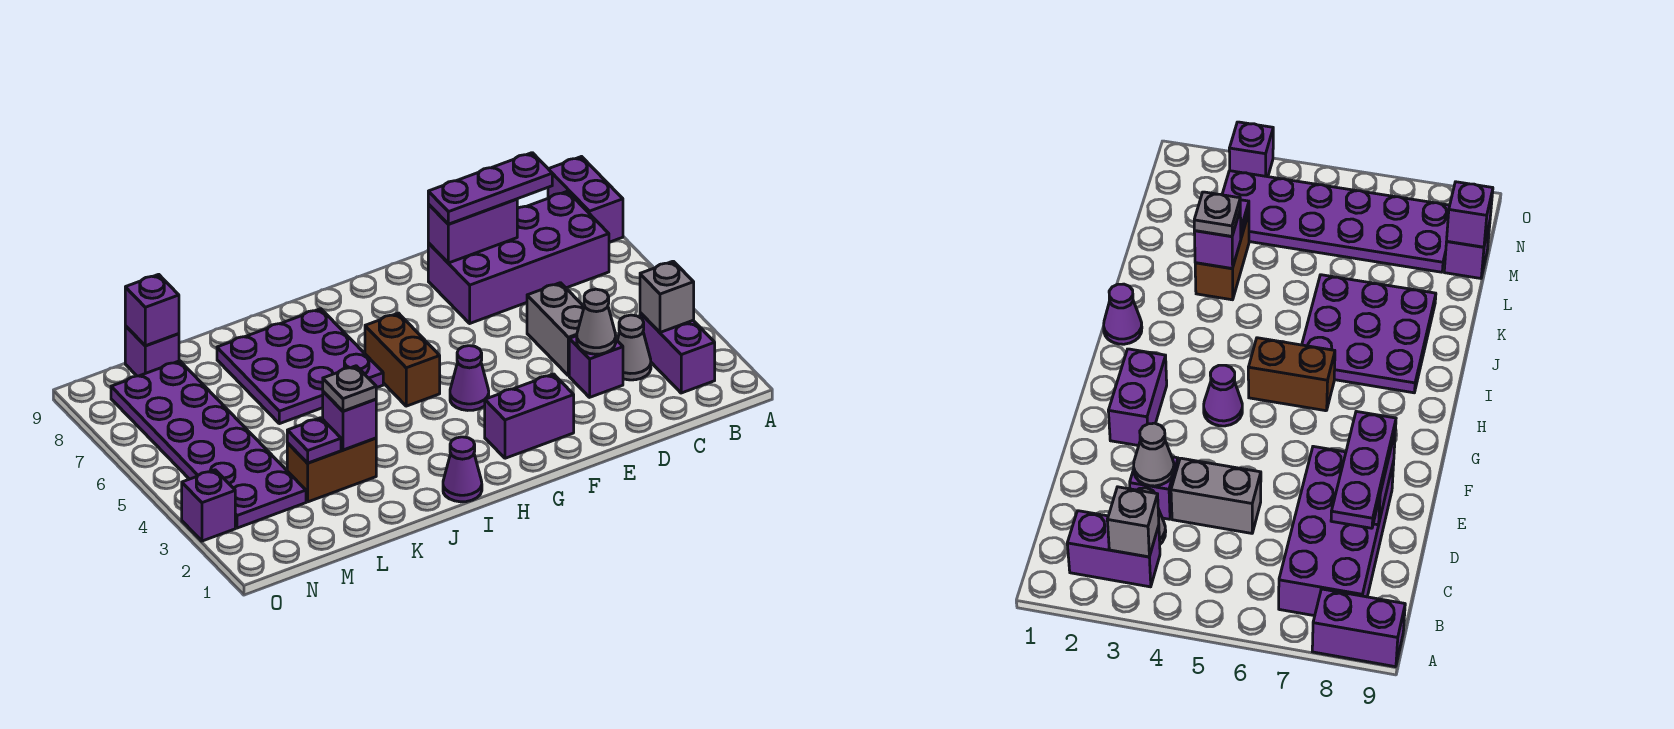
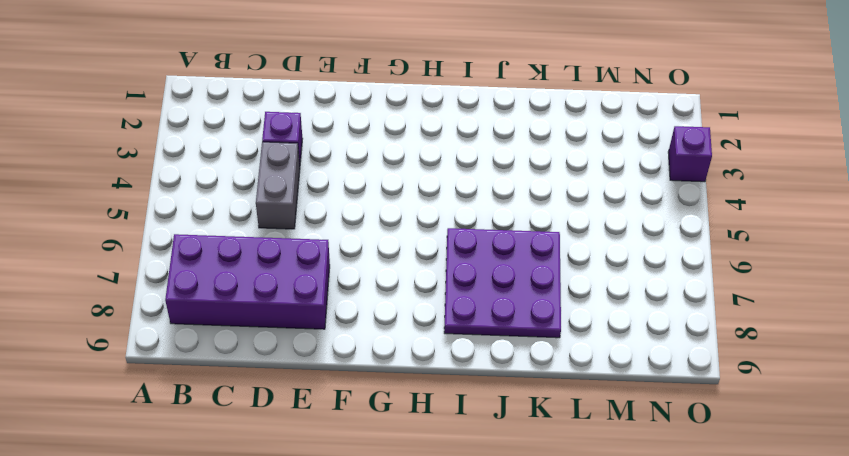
none -> purple 1x2 brick [548,157,623,242]
none -> purple 1x2 brick [640,313,715,393]
none -> grey 1x1 cone [617,315,651,380]

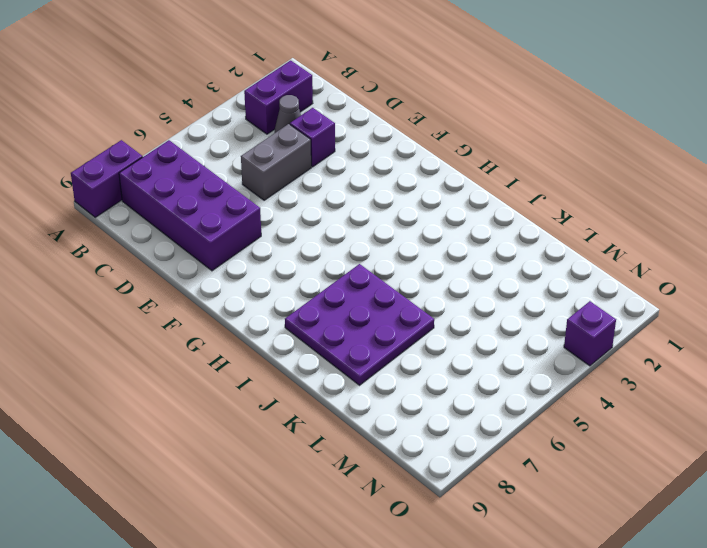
none -> purple 1x2 brick [485,374,574,458]
none -> purple 1x1 cone [450,346,489,410]
none -> brown 1x2 brick [365,313,440,406]

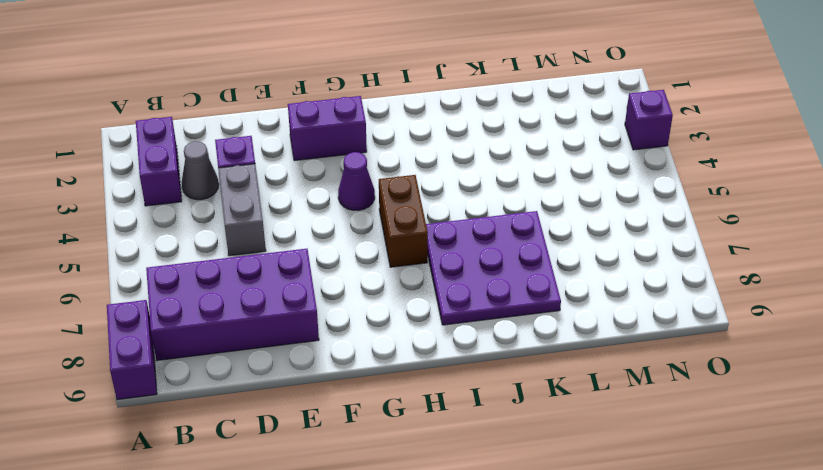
none -> purple 1x1 cone [443,437,482,502]
none -> brown 1x2 brick [287,438,376,502]
none -> purple 2x6 plate [111,361,306,528]

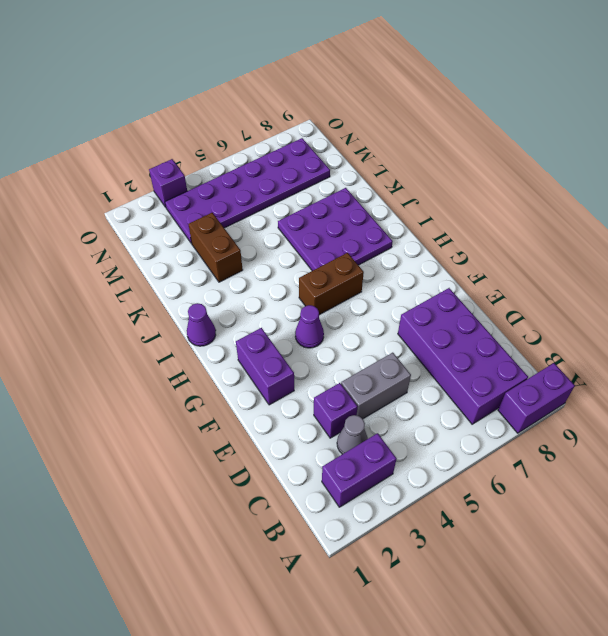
none -> purple 1x1 brick [125,326,179,376]
none -> grey 1x1 brick [640,261,694,332]
none -> grey 1x1 cone [577,289,616,354]

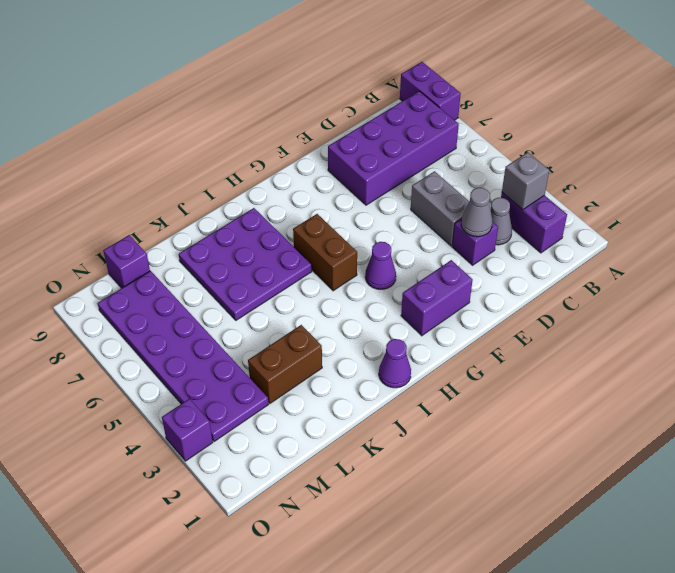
none -> purple 1x2 brick [428,199,517,263]
none -> purple 1x1 brick [323,392,376,450]
none -> purple 1x1 plate [287,418,341,463]

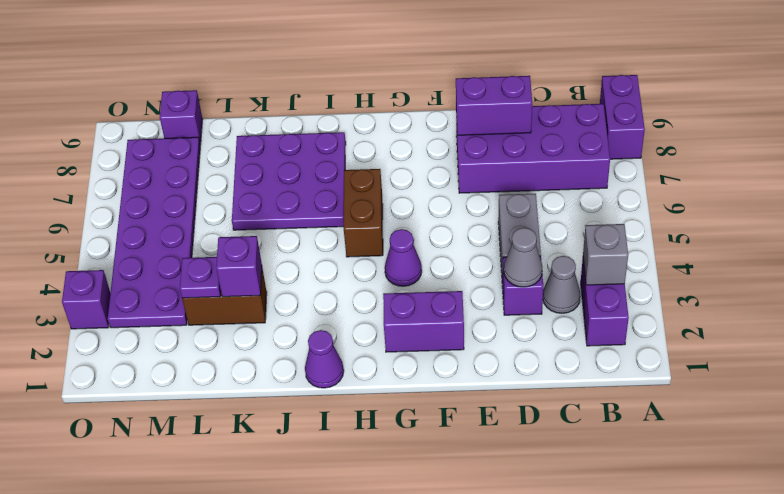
none -> purple 1x1 brick [125,274,179,346]
none -> purple 1x3 plate [428,153,552,224]
none -> grey 1x1 plate [323,366,376,411]

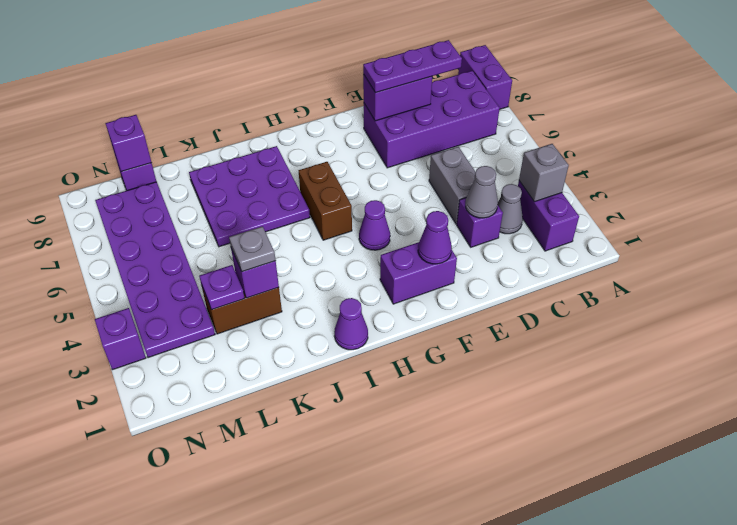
purple 1x1 cone [418,211,452,264] -> none

